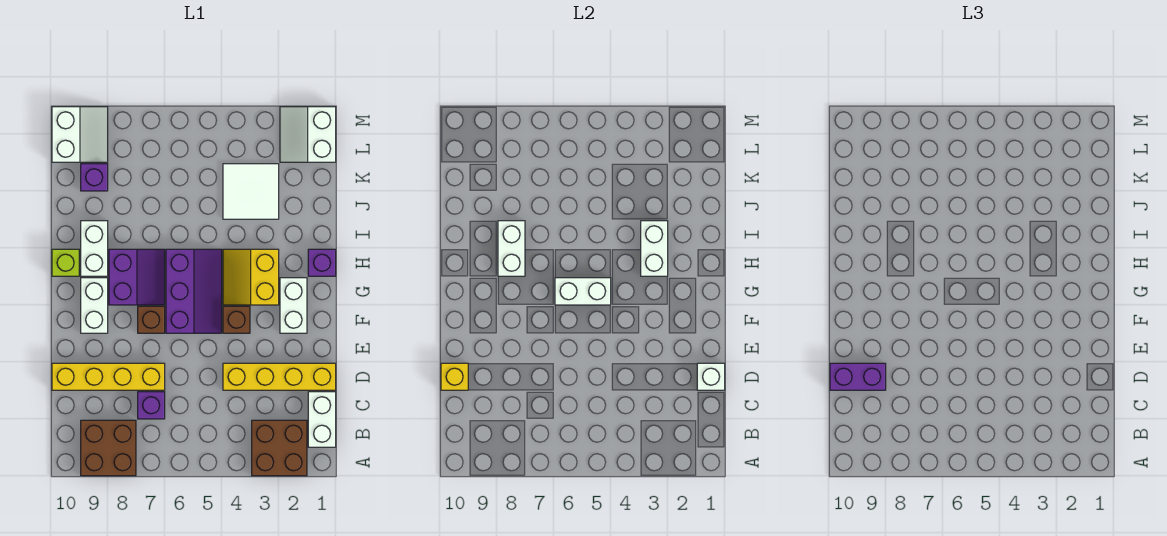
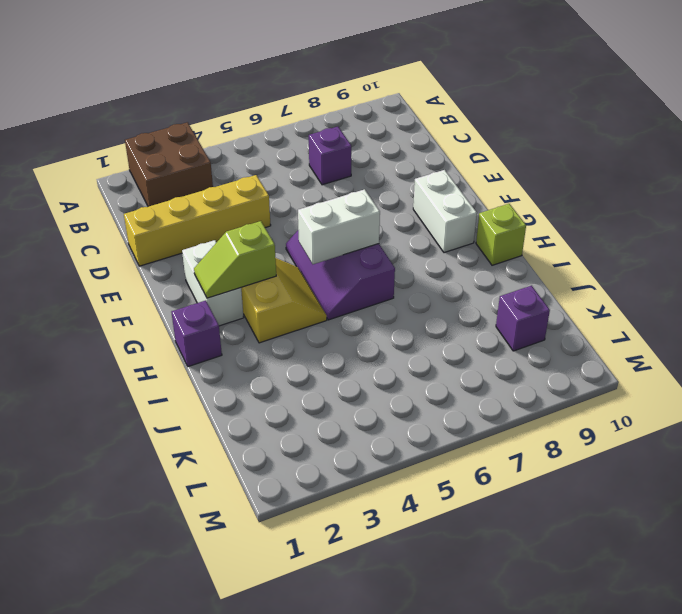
lime 1x2 slope [194,221,276,298] -> none
none -> brown 2x2 brick [81,420,136,476]
none -> white 1x2 brick [308,392,336,447]
none -> yellow 1x4 brick [52,363,165,390]

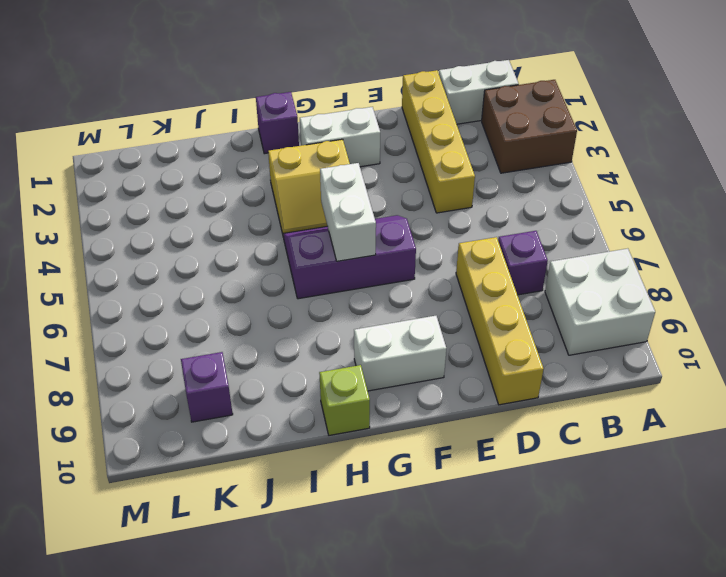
white 2x2 brick [545,249,655,355] -> brown 2x2 brick [81,420,136,476]
none -> brown 1x1 brick [223,306,250,333]
none -> brown 1x1 brick [138,306,165,333]
none -> purple 2x2 slope [109,249,165,305]

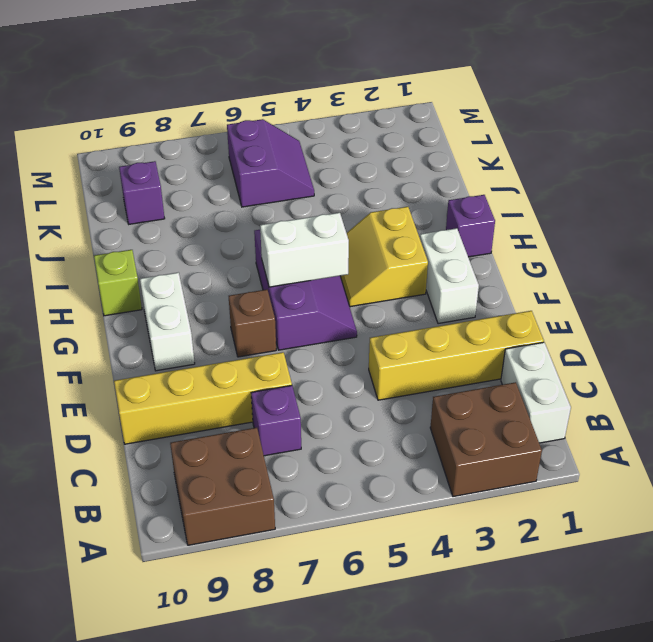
purple 2x2 slope [227,119,314,207] -> purple 2x2 slope moved to [109,249,165,305]
none -> brown 1x1 brick [223,306,250,333]
none -> white 1x2 brick [81,221,108,276]
none -> white 2x2 tile [223,164,279,219]

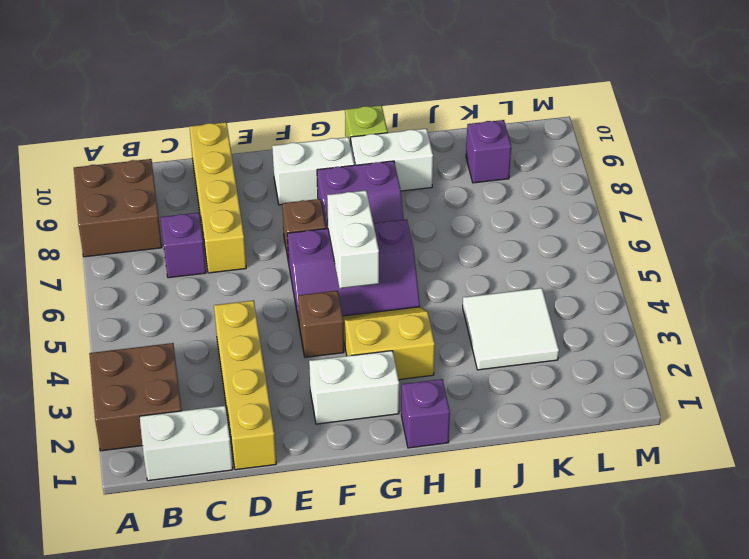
none -> white 2x2 slope [280,107,336,162]
none -> white 2x2 slope [52,107,108,162]
none -> white 1x1 brick [697,363,725,390]

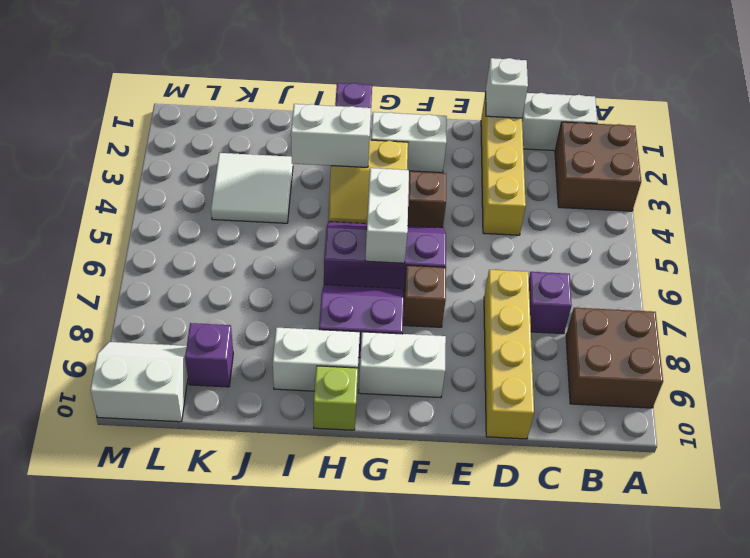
none -> white 2x2 slope [280,107,336,162]
none -> yellow 1x1 brick [441,363,468,390]
none -> white 1x2 brick [498,221,525,276]

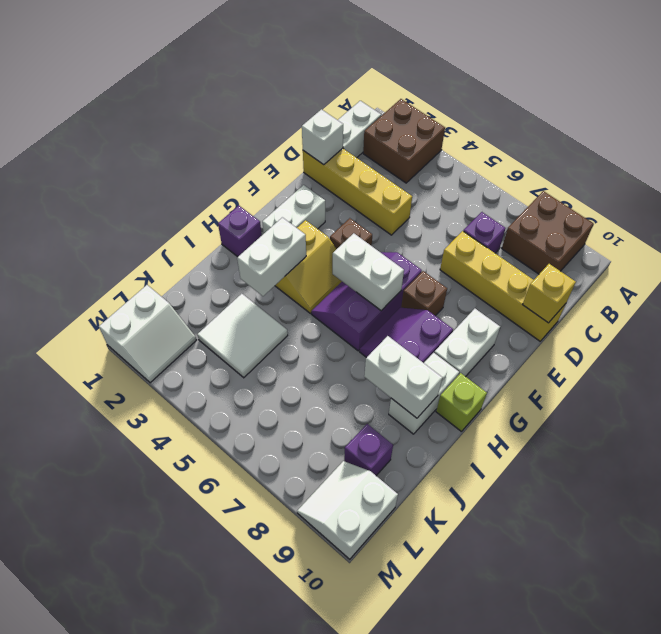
white 1x2 brick [364,336,442,418] -> white 1x2 brick turned to [498,221,525,276]
none -> purple 1x2 brick [830,363,886,390]

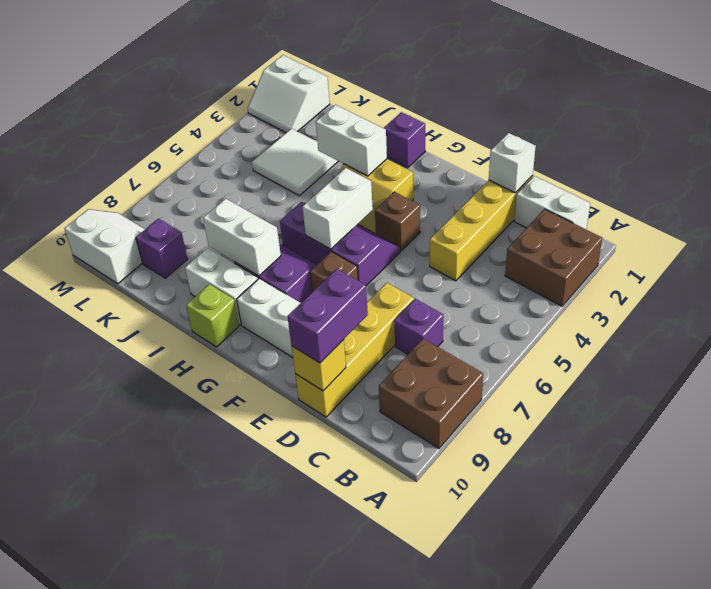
none -> white 1x2 brick [280,278,307,333]

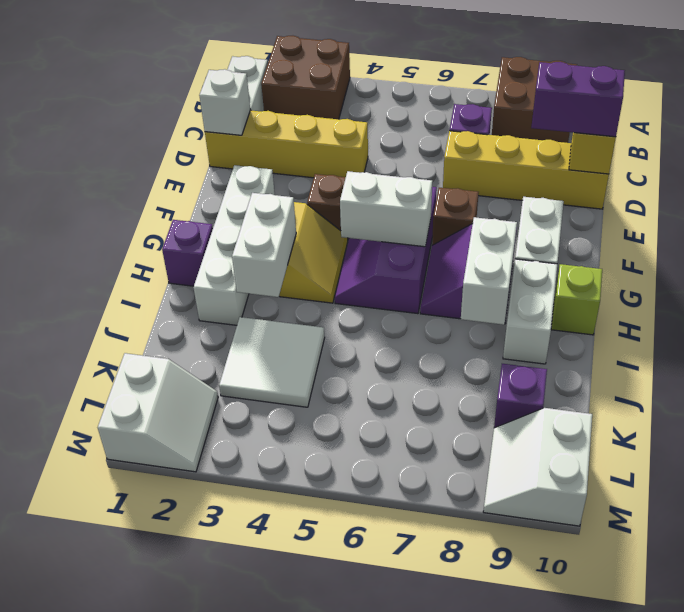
white 1x4 brick [194,165,275,325] -> white 1x2 brick [280,278,307,333]

